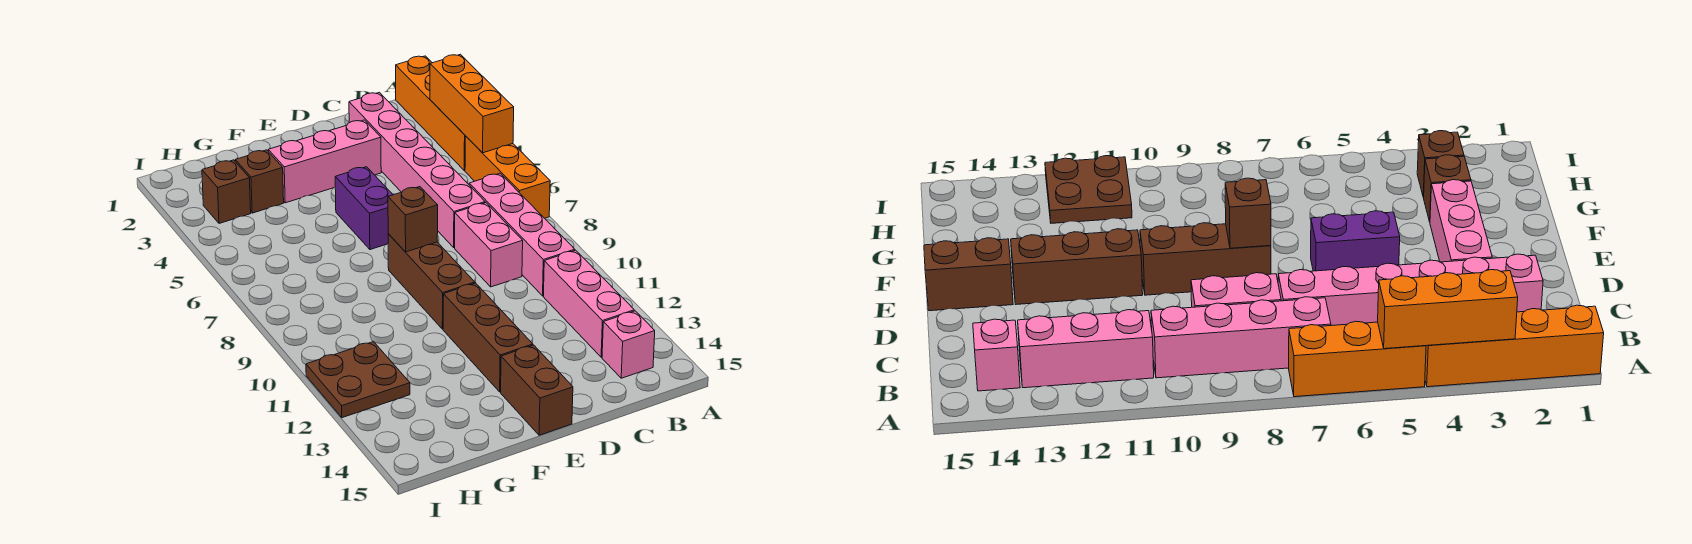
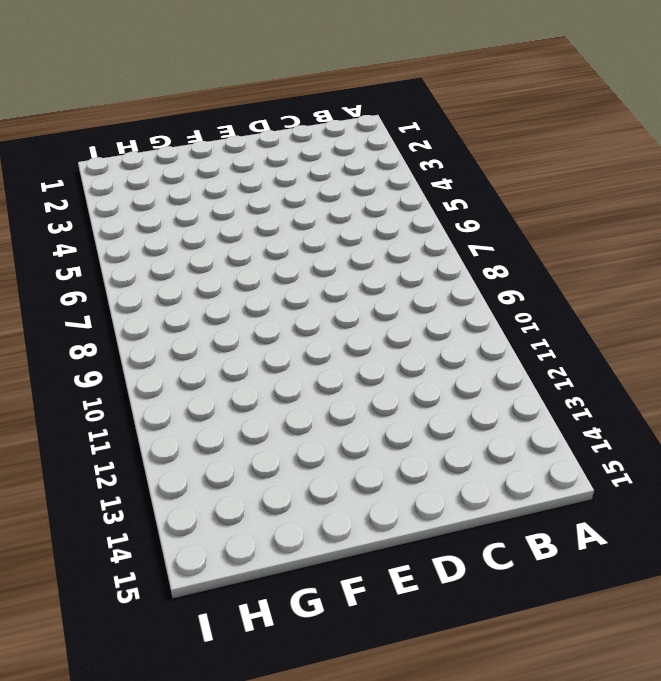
none -> orange 1x4 brick [396,56,465,171]
none -> orange 1x3 brick [465,136,550,218]
none -> pink 1x4 brick [469,173,575,296]

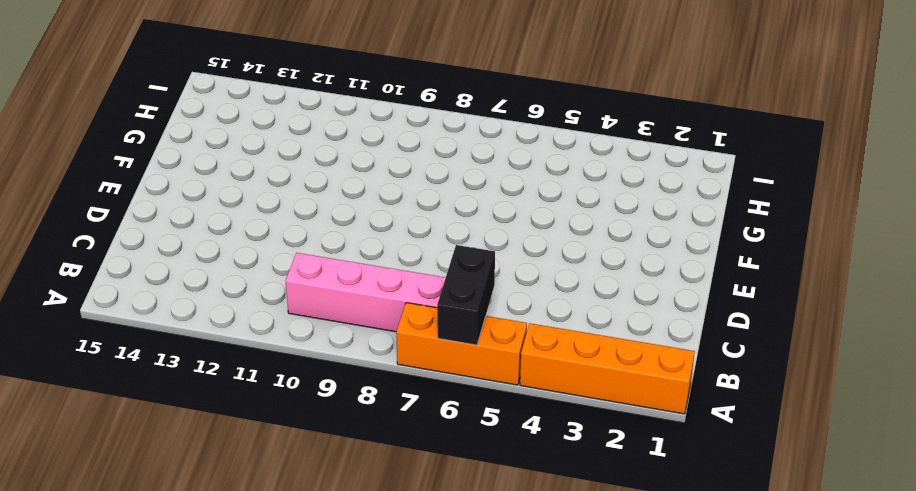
black 1x2 brick [437,245,495,345] -> none
none -> pink 1x3 brick [543,250,634,357]
none -> pink 1x1 brick [602,311,655,378]
none -> pink 1x6 brick [349,92,485,248]

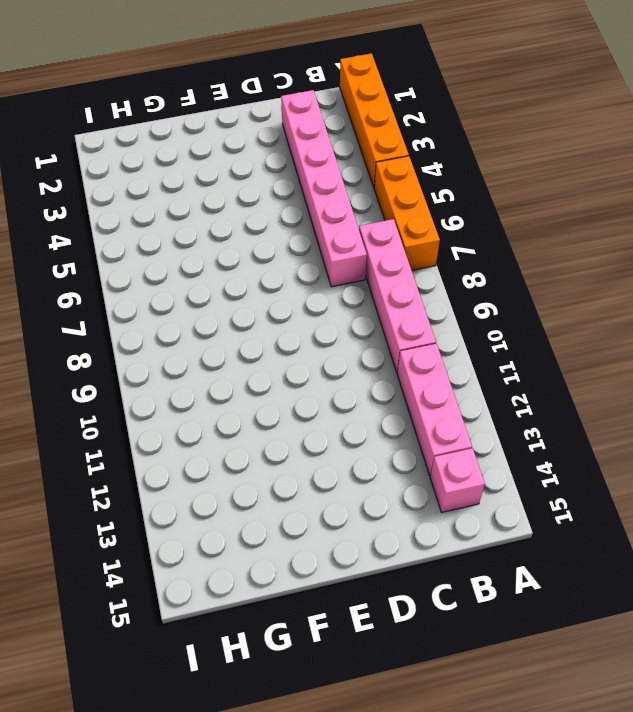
none -> pink 1x2 brick [455,203,523,287]
none -> pink 1x3 brick [268,120,381,203]
none -> purple 1x2 brick [335,167,393,250]

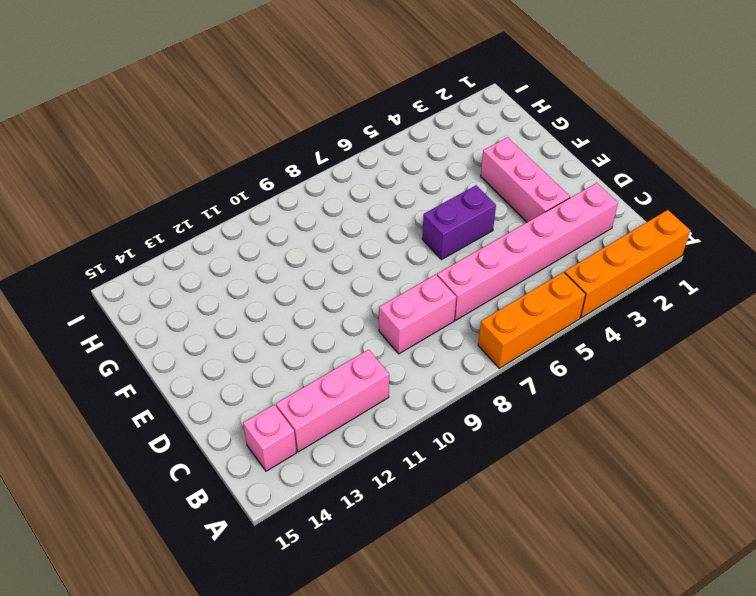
none -> pink 1x4 brick [469,173,575,296]
none -> brown 1x3 brick [388,234,475,329]
none -> brown 1x3 brick [443,283,533,392]

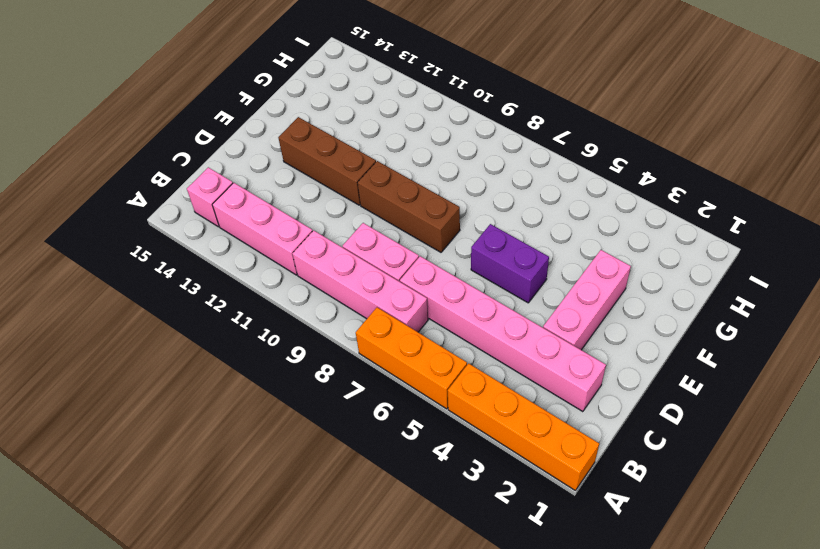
none -> brown 1x2 brick [501,345,573,435]
none -> brown 1x1 brick [235,150,284,213]
none -> brown 1x1 brick [202,160,251,223]

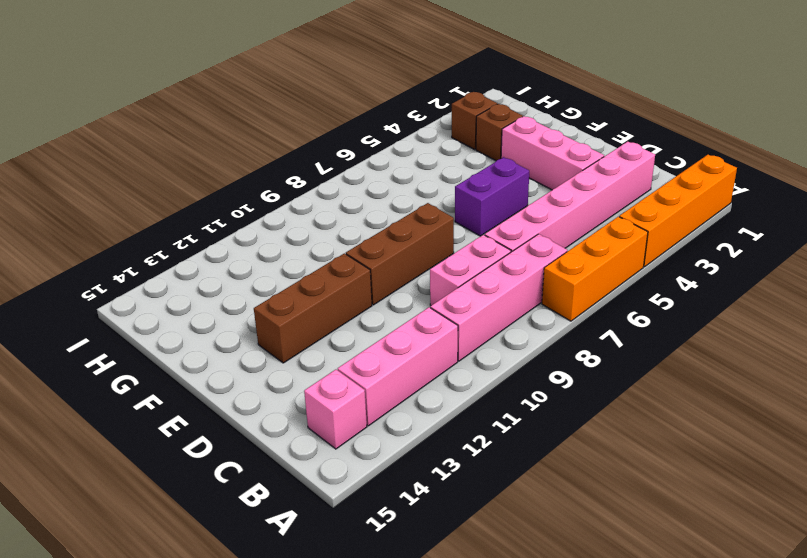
none -> brown 1x2 brick [501,345,573,435]
none -> brown 2x2 plate [306,342,410,418]
none -> orange 1x3 brick [430,54,514,153]

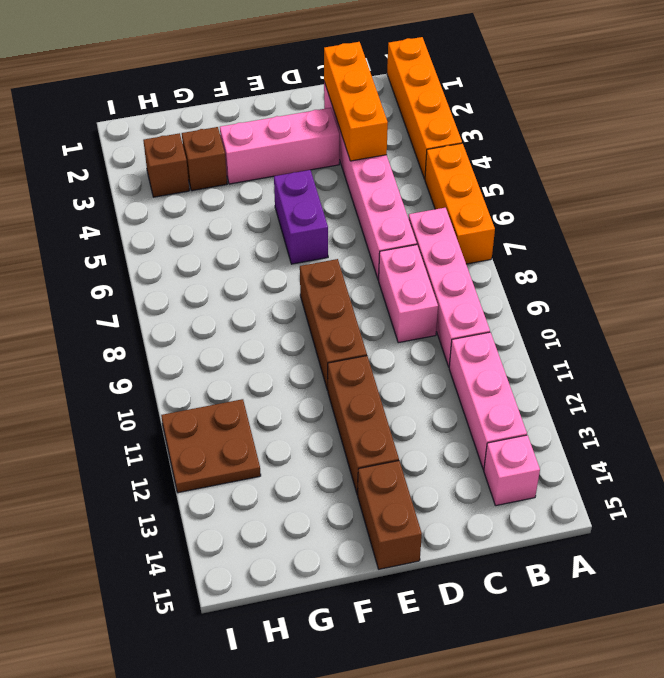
orange 1x3 brick [324,42,388,161] -> orange 1x3 brick moved to [430,54,514,153]
none -> brown 1x1 brick [388,187,438,252]

